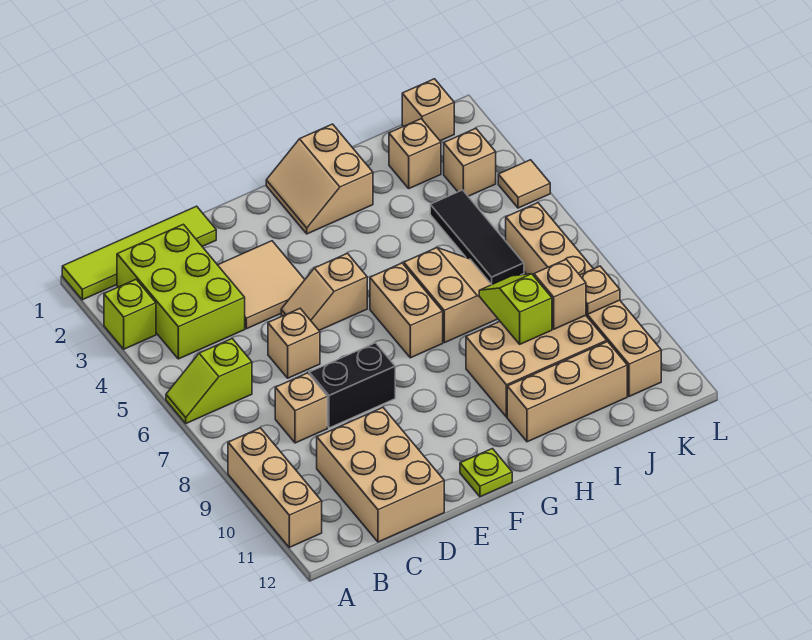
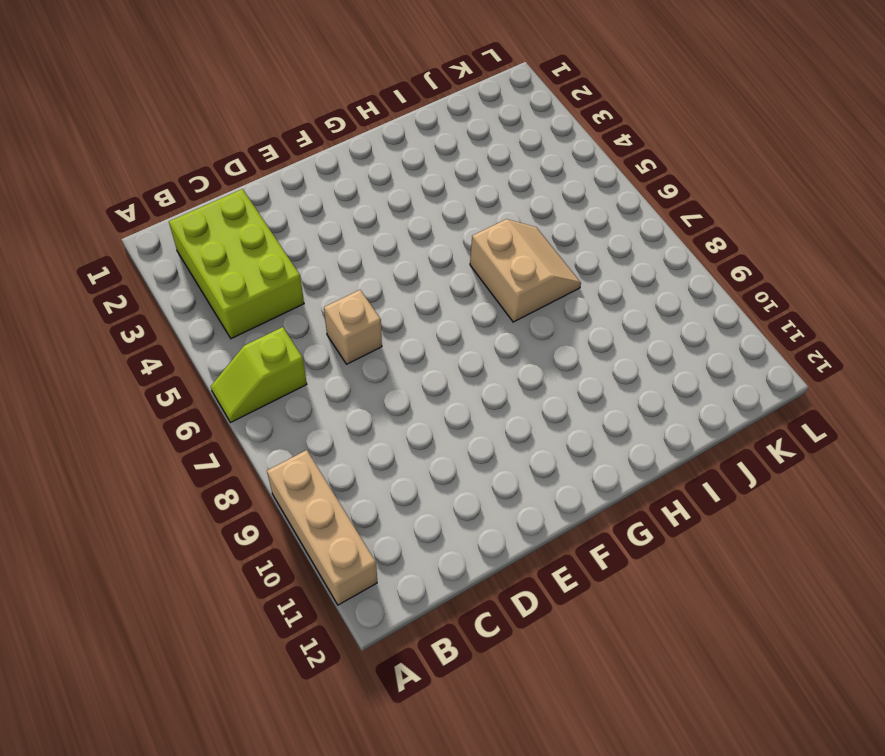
none -> lime 1x4 tile [62,206,216,300]
none -> lime 1x1 brick [104,280,156,349]
none -> tan 1x1 brick [275,373,327,443]

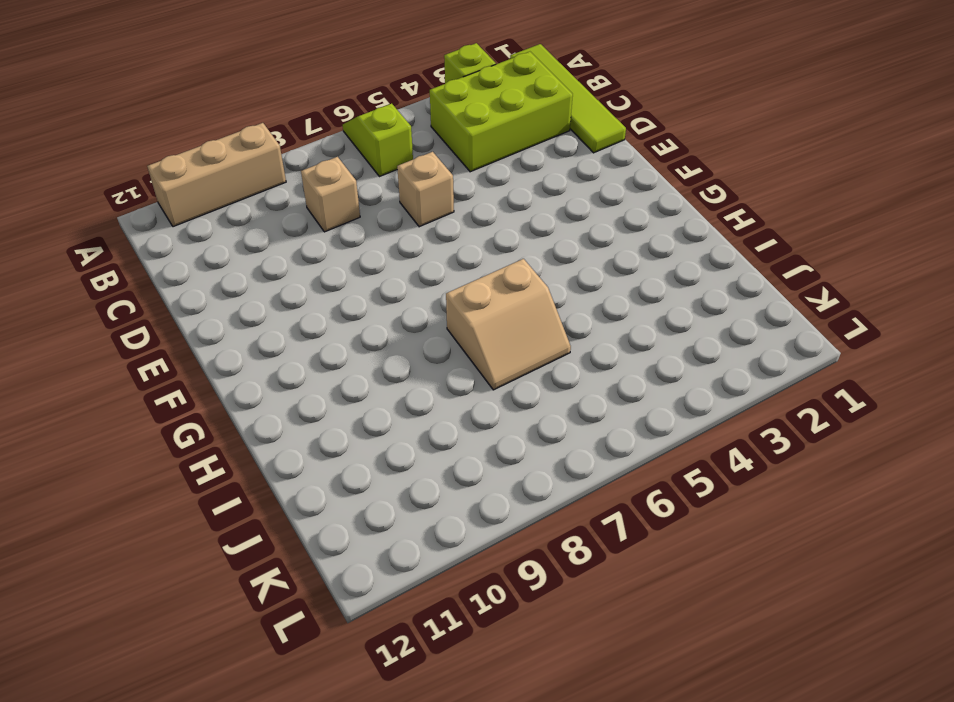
none -> tan 2x3 brick [317,408,444,542]
none -> tan 2x2 tile [218,241,305,329]
none -> black 1x2 brick [309,343,395,428]

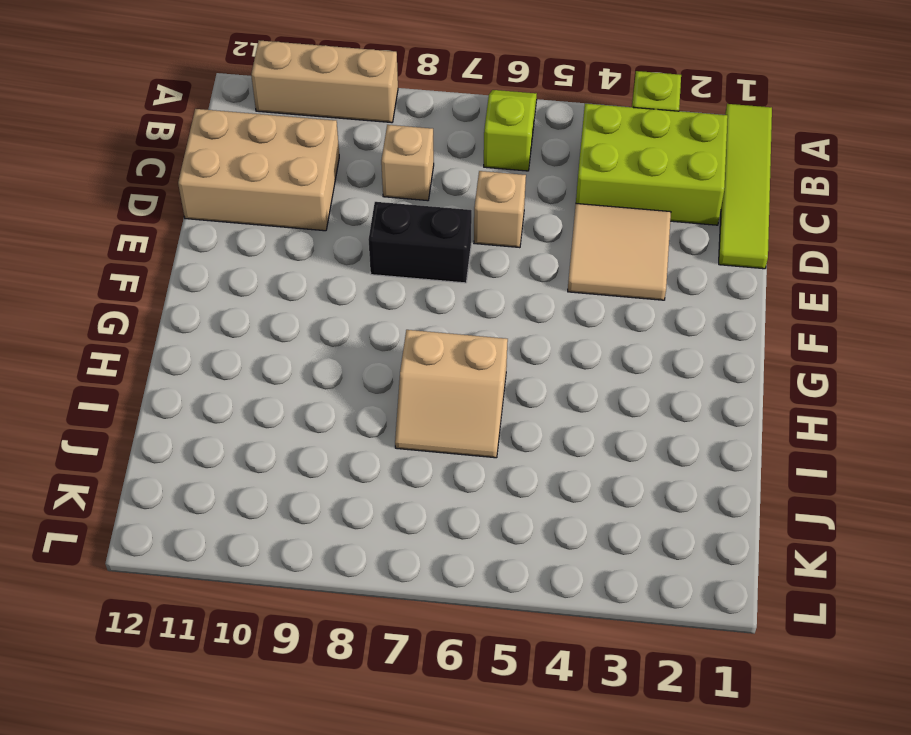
black 1x2 brick [369,202,472,283] -> black 1x2 brick turned to [309,343,395,428]
none -> tan 1x2 slope [281,253,367,330]
none -> lime 1x1 plate [460,449,512,497]
none -> tan 2x2 slope [266,124,373,234]

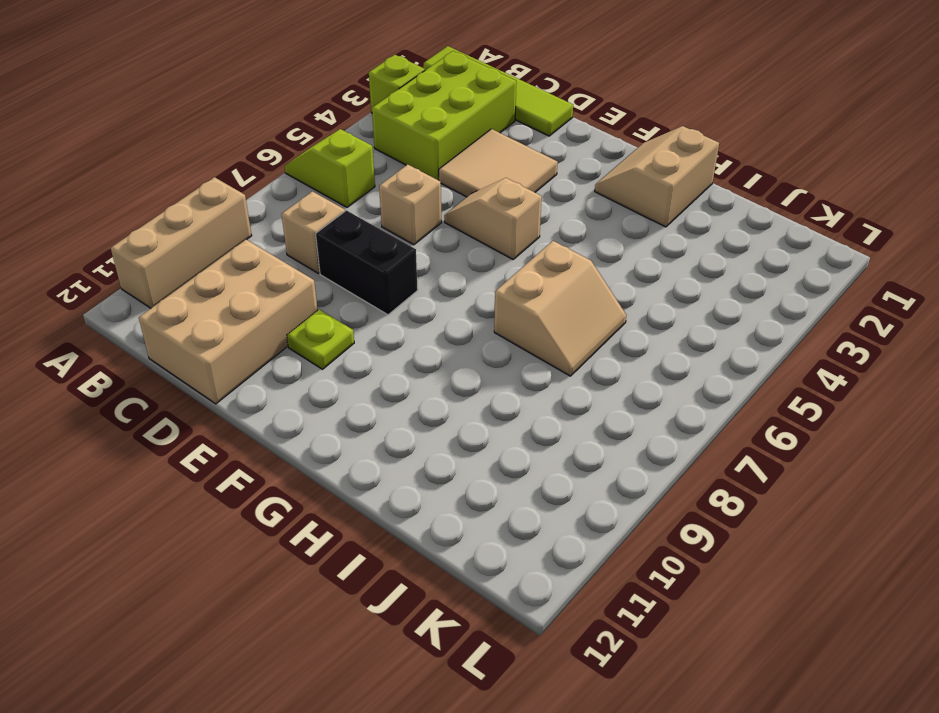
lime 1x1 plate [287,309,354,369] -> lime 1x1 plate moved to [460,449,512,497]
none -> tan 1x2 brick [370,263,443,358]
none -> tan 2x3 brick [466,315,607,417]
none -> tan 1x3 brick [507,342,627,442]

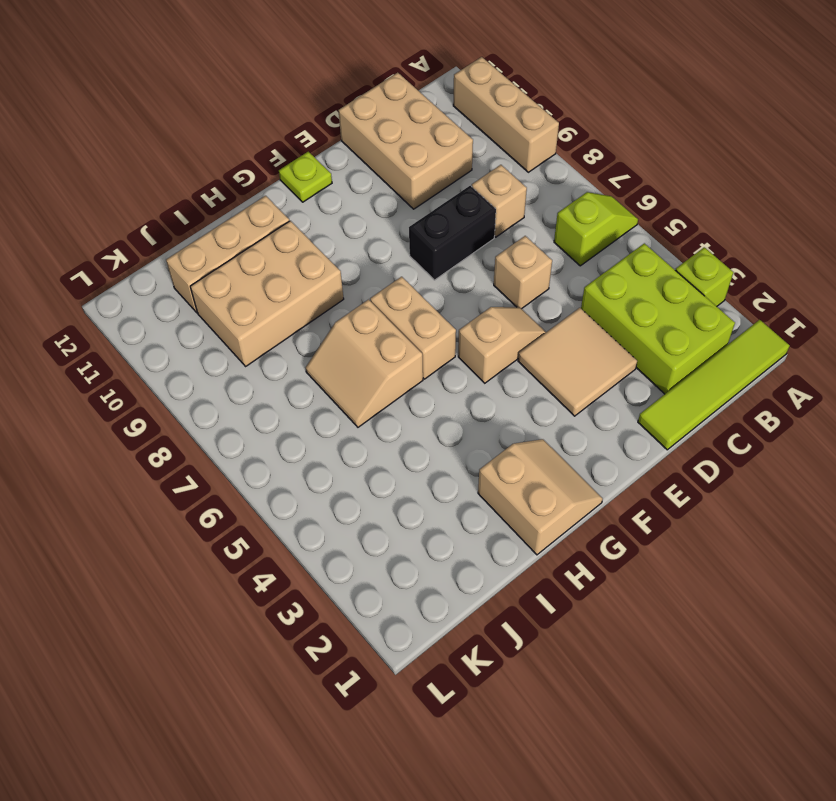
none -> tan 1x1 brick [389,119,441,189]
none -> black 1x3 tile [430,190,524,285]
none -> tan 1x1 brick [402,79,454,141]

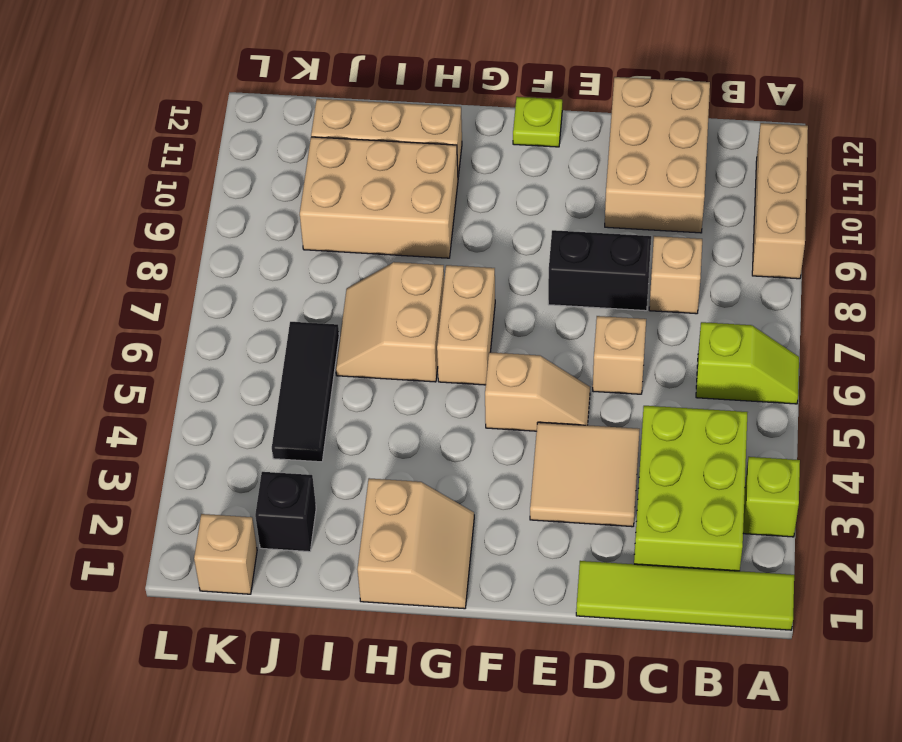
black 1x1 brick [255,472,316,552] -> tan 1x1 brick [389,119,441,189]
none -> tan 1x1 brick [444,128,496,196]
none -> tan 1x6 brick [506,203,661,396]
none -> tan 1x1 tile [498,160,550,208]

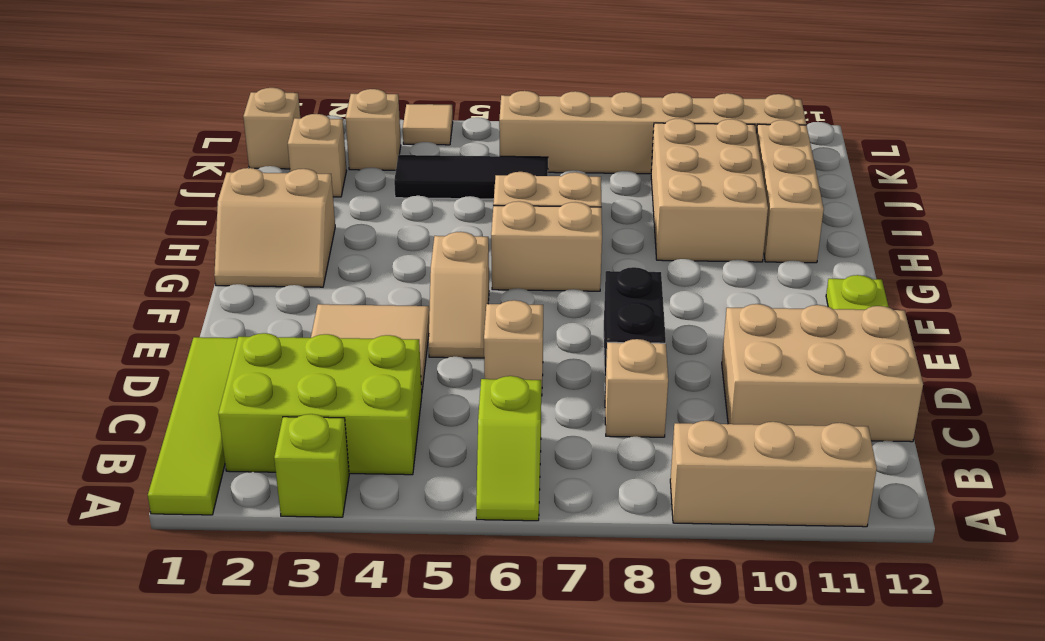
none -> lime 1x2 slope [479,274,552,344]
none -> tan 1x1 brick [534,260,586,329]
none -> tan 1x1 plate [580,266,620,314]

